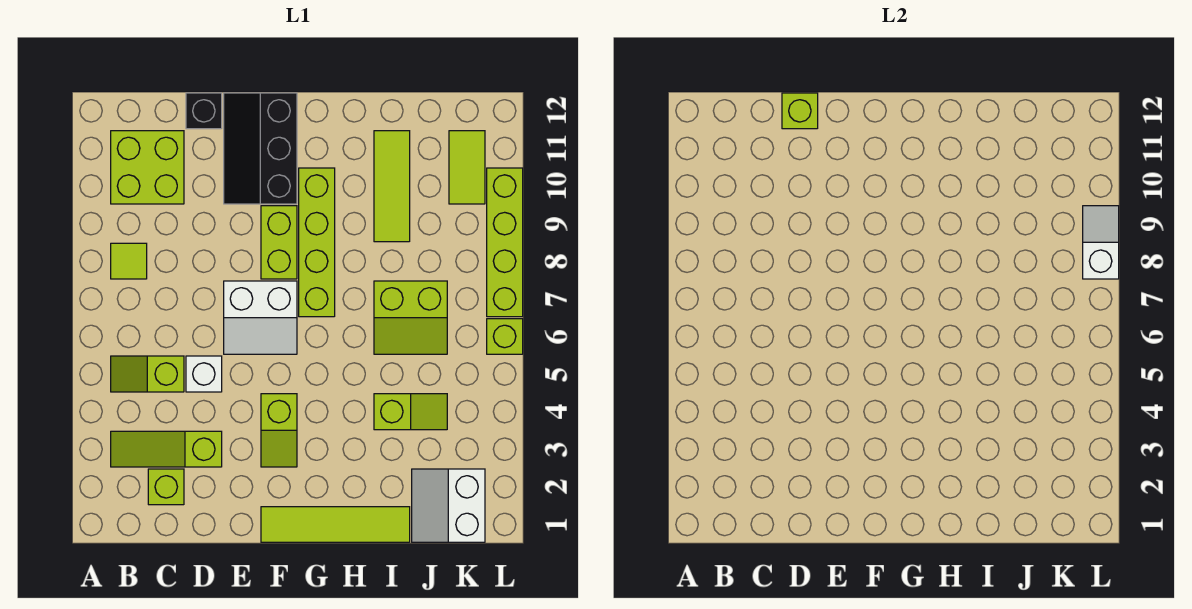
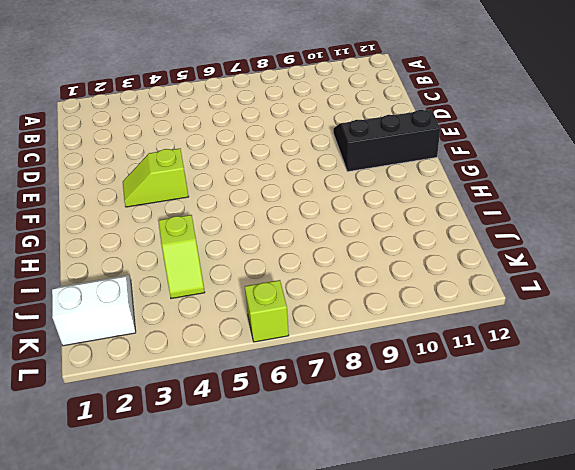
none -> lime 1x3 slope [111,431,222,467]
none -> lime 1x2 slope [111,356,184,392]
none -> lime 1x1 tile [111,243,147,279]

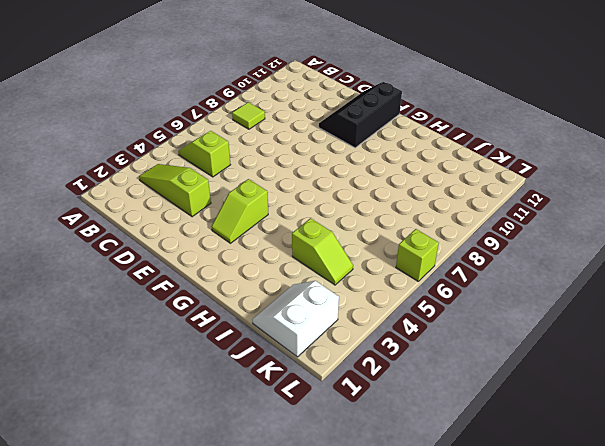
none -> lime 2x2 brick [111,131,184,204]
none -> lime 1x1 brick [148,469,184,505]
none -> white 1x1 brick [186,356,222,392]

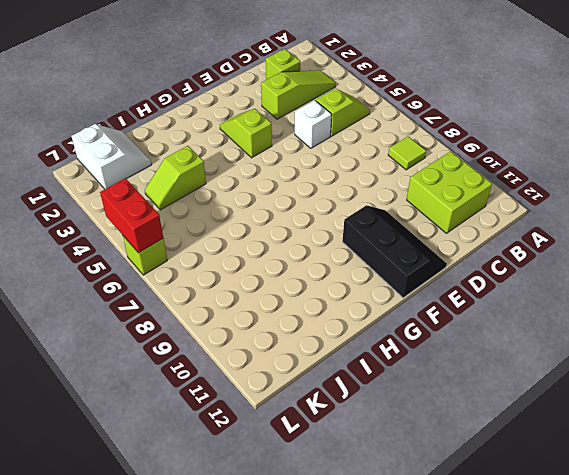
red 1x2 brick [100,178,163,253] -> none
none -> black 1x1 brick [186,93,222,129]
none -> white 2x2 slope [224,281,297,354]
none -> lime 1x4 tile [261,507,410,542]

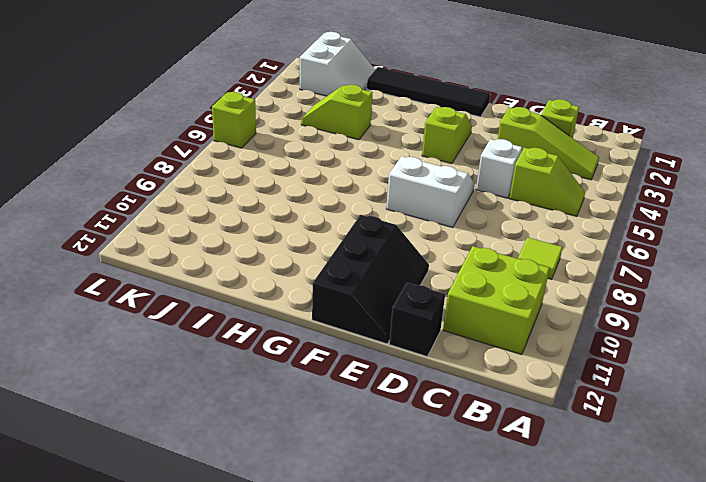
black 1x4 tile [367,67,490,117] -> lime 1x4 tile [261,507,410,542]
none -> lime 1x2 brick [261,206,297,279]
none -> lime 1x4 brick [299,168,335,317]
none -> lime 2x2 slope [374,281,447,354]

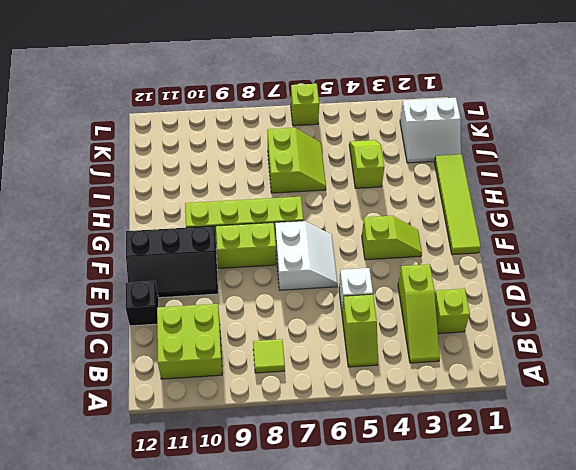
none -> lime 1x3 tile [374,131,410,242]
none -> lime 1x2 tile [449,131,485,204]
none -> lime 1x4 brick [487,168,523,317]

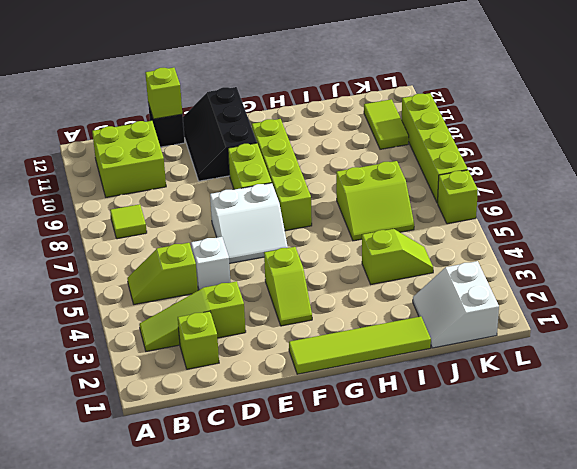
none -> lime 1x3 tile [374,131,410,242]
none -> white 1x2 slope [1083,206,1119,279]

